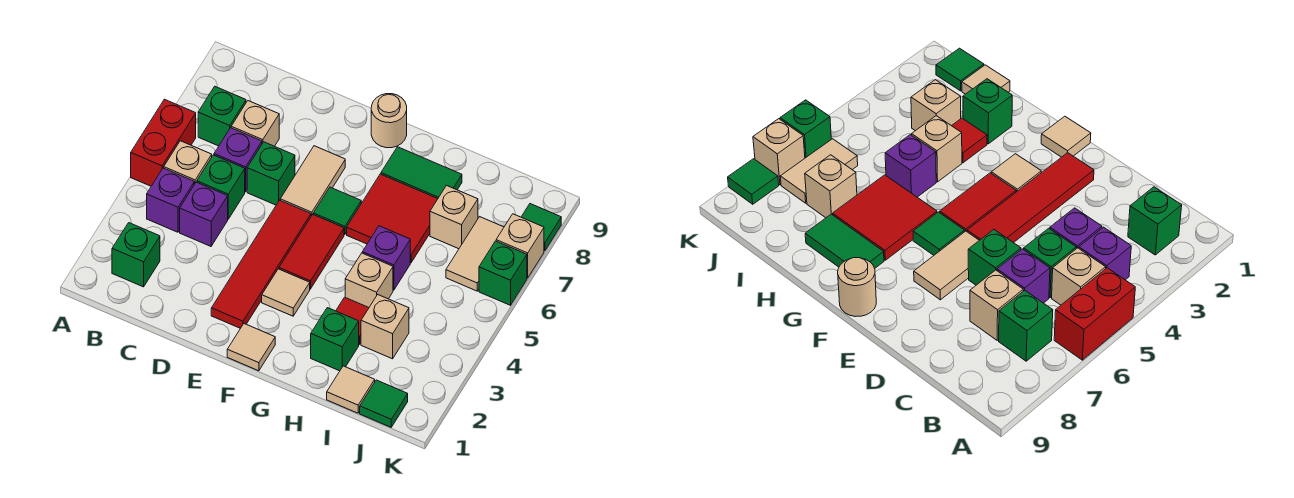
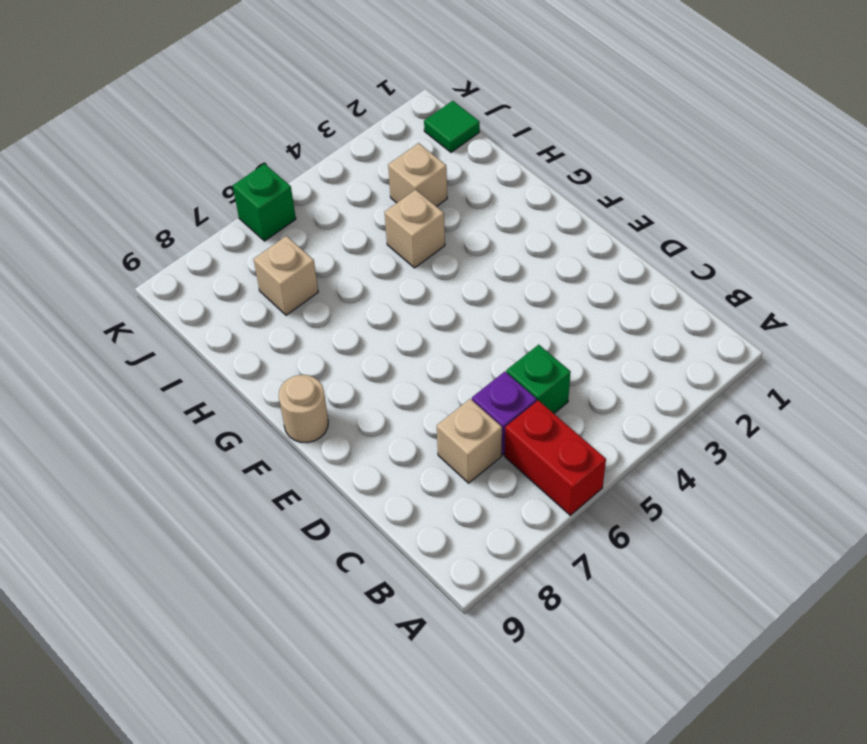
red 1x2 brick [505,400,606,515] -> red 1x2 brick turned to [131,99,196,186]
none -> green 1x1 brick [112,223,160,287]
none -> purple 1x1 brick [147,168,194,232]
none -> tan 1x1 brick [164,141,212,184]
none -> green 1x1 brick [198,87,246,146]

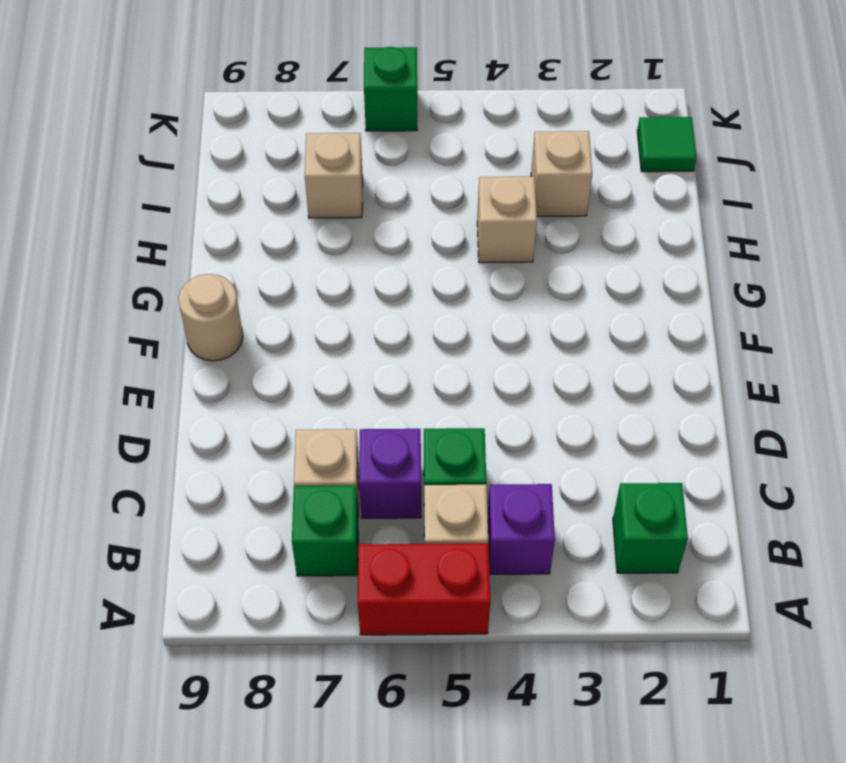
none -> purple 1x1 brick [180,182,228,246]
none -> green 1x1 brick [247,142,295,205]
none -> red 1x4 tile [211,200,311,328]
none -> tan 1x2 tile [280,146,345,216]

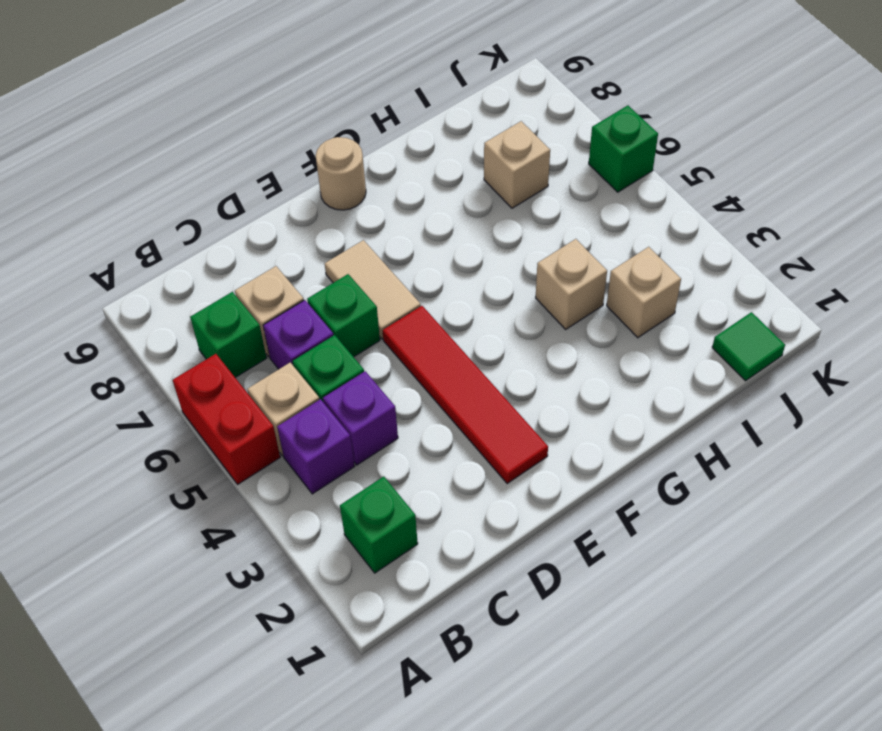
none -> tan 1x1 tile [227,324,275,371]
none -> tan 1x1 tile [262,269,310,316]
none -> red 1x2 tile [279,215,344,289]
none -> green 1x1 tile [313,187,361,235]

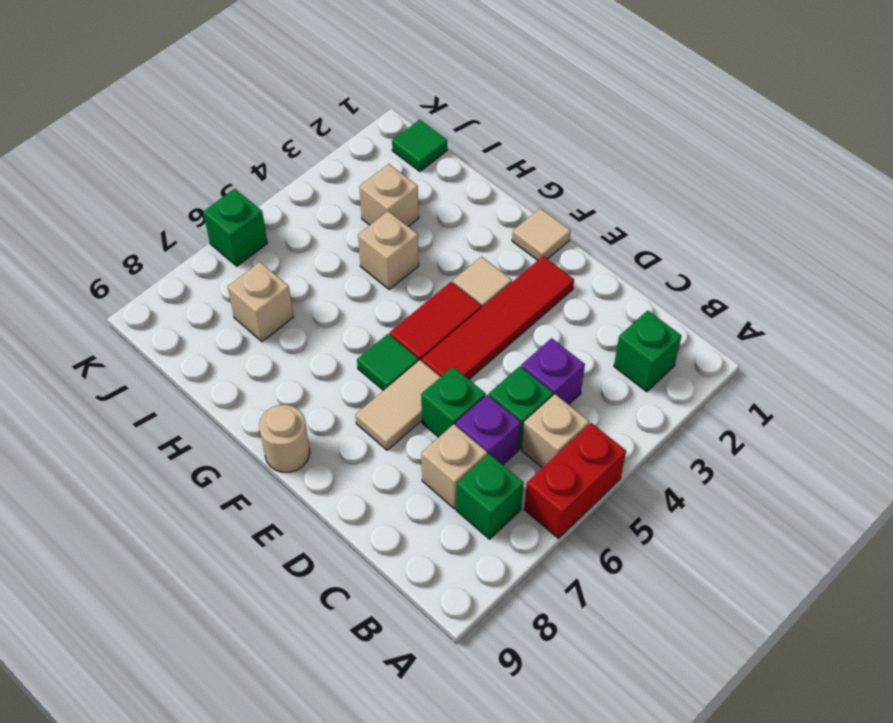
none -> purple 1x1 brick [147,168,194,232]
none -> red 2x2 tile [347,174,437,263]
none -> green 1x2 tile [381,147,462,199]
none -> green 1x1 brick [311,308,359,371]

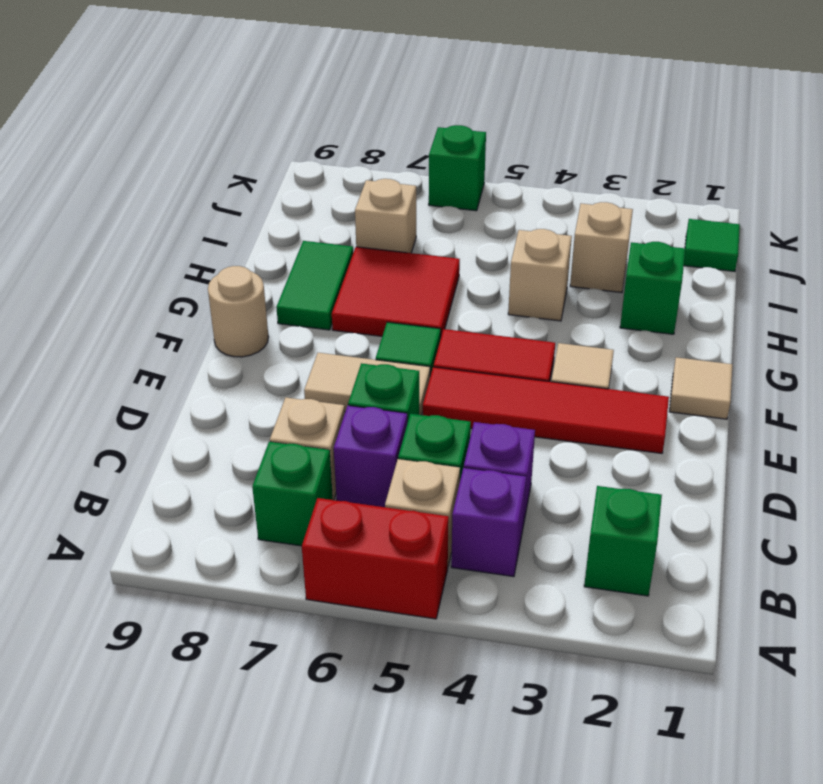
none -> red 1x1 tile [336,297,369,345]
none -> purple 1x1 brick [362,226,410,290]
none -> tan 1x1 tile [327,366,375,413]
none -> tan 1x2 tile [446,217,504,291]

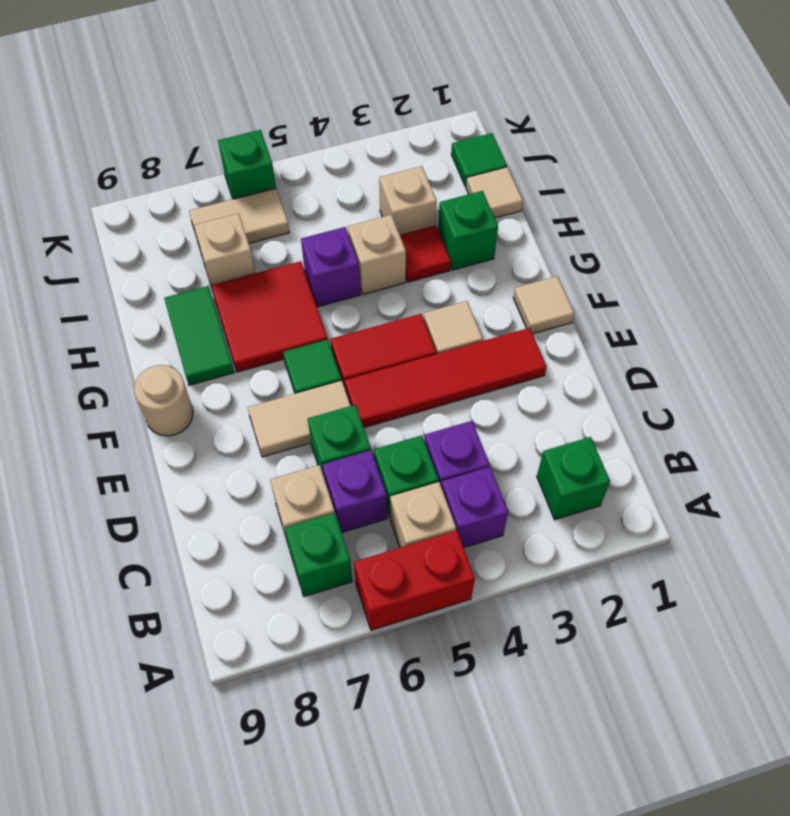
none -> tan 1x1 brick [496,214,544,278]
none -> green 1x1 tile [522,204,561,251]

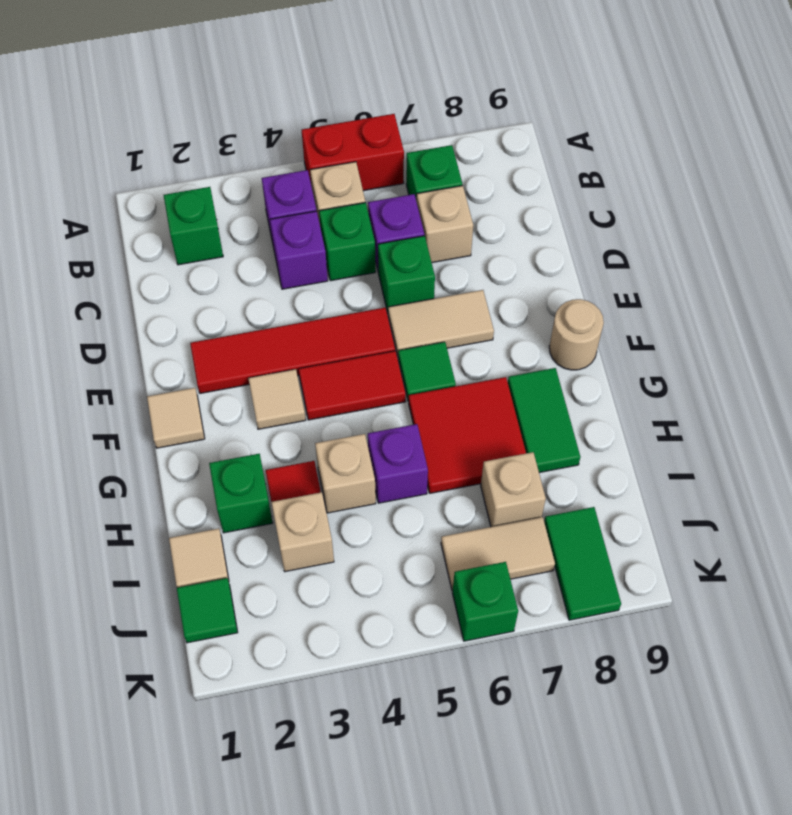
green 1x2 tile [544,507,621,620] -> green 1x1 tile [522,204,561,251]
none -> tan 1x1 brick [496,214,544,278]

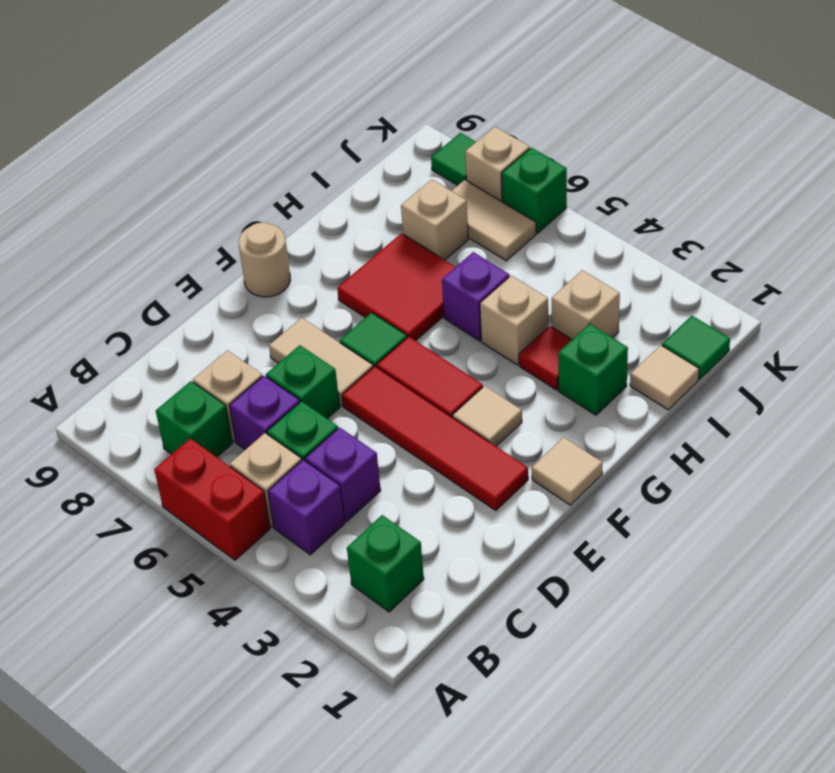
none -> green 1x2 tile [381,147,462,199]

